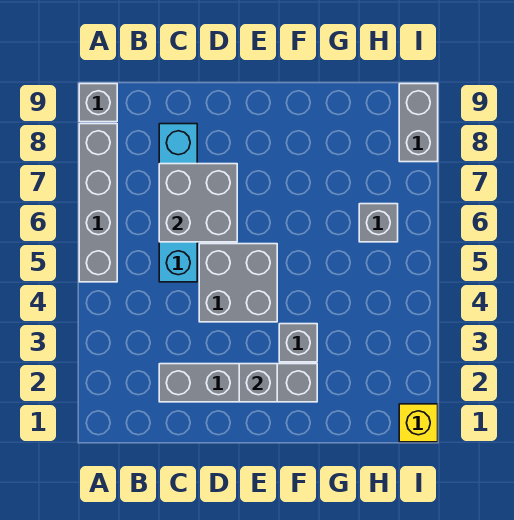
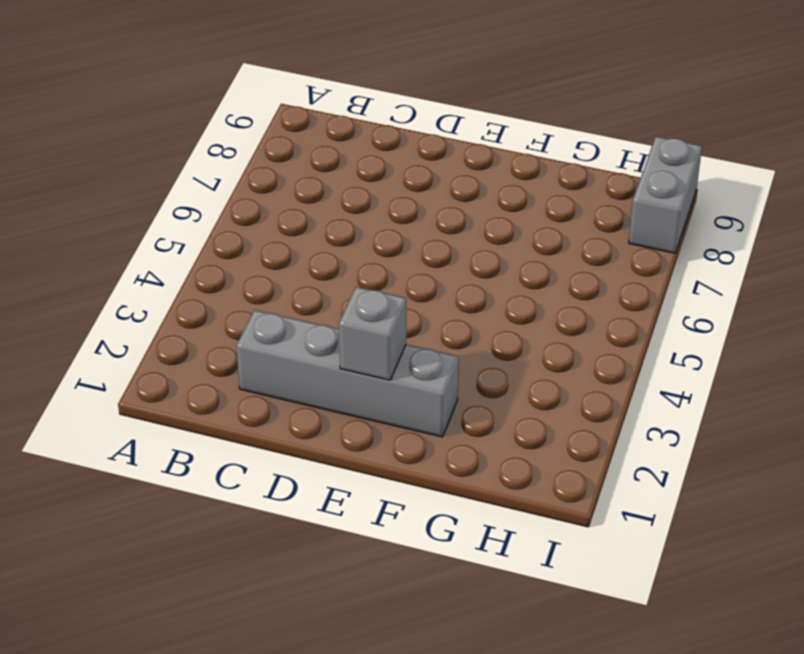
none -> grey 1x4 brick [79,124,117,282]
none -> grey 1x1 brick [79,84,117,122]

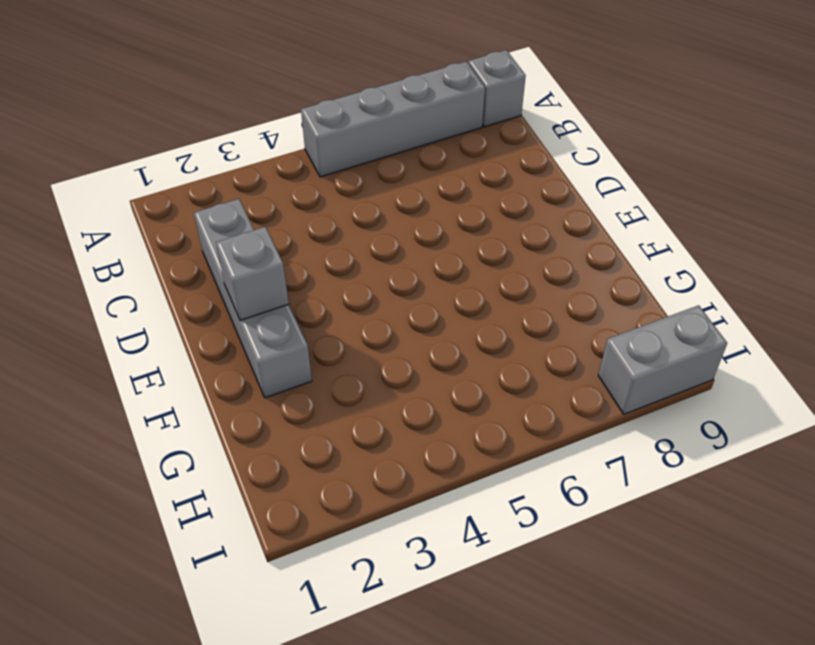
none -> cyan 1x4 brick [159,124,197,282]
none -> grey 2x2 brick [199,244,277,322]

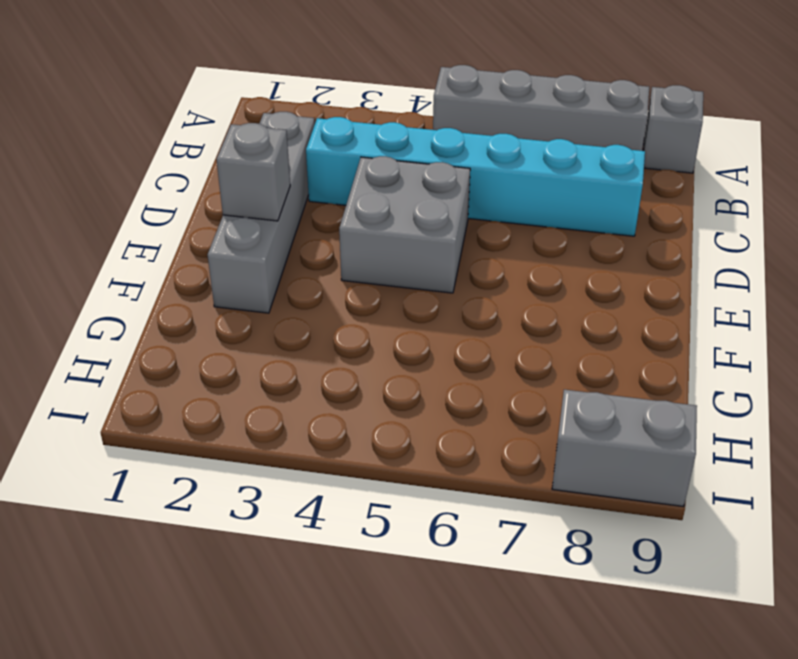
cyan 1x6 brick [306,117,645,236] -> cyan 1x4 brick [159,124,197,282]
none -> grey 1x1 brick [279,324,317,362]
none -> grey 1x1 brick [359,204,398,242]

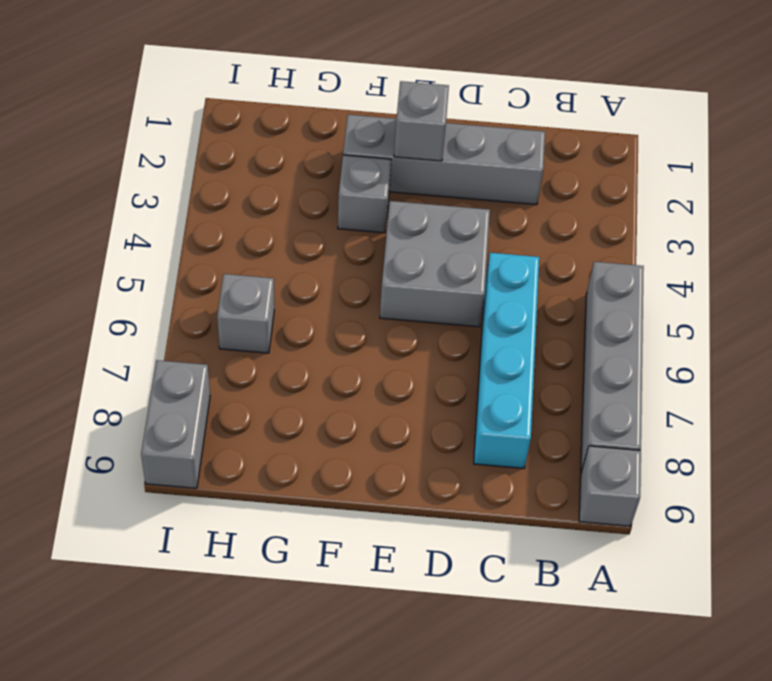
none -> yellow 1x1 brick [399,404,438,442]
none -> grey 2x2 brick [159,164,237,242]

